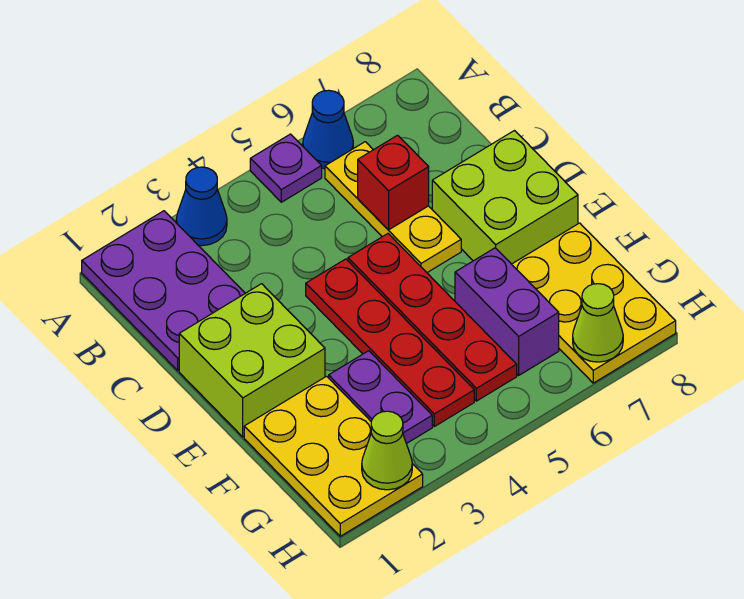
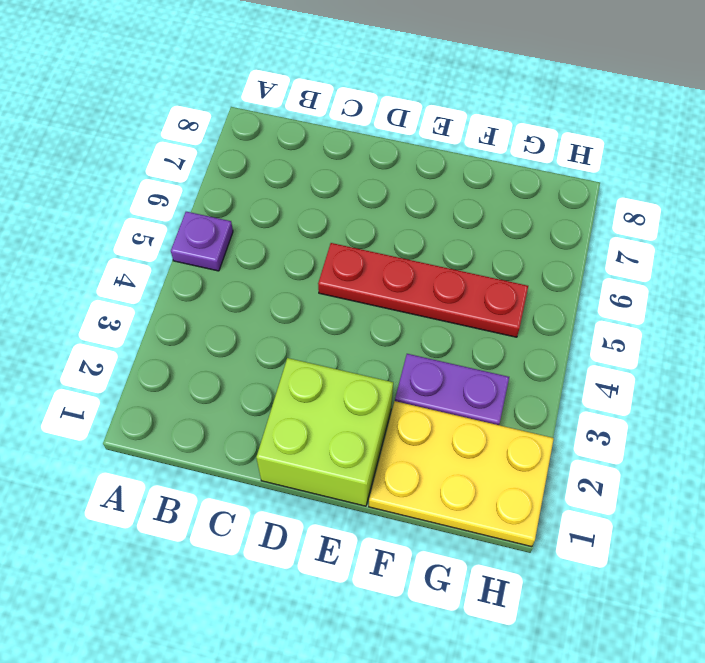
none -> purple 2x3 plate [82,211,245,371]
none -> blue 1x1 cone [176,167,227,246]
none -> blue 1x1 cone [303,90,353,169]

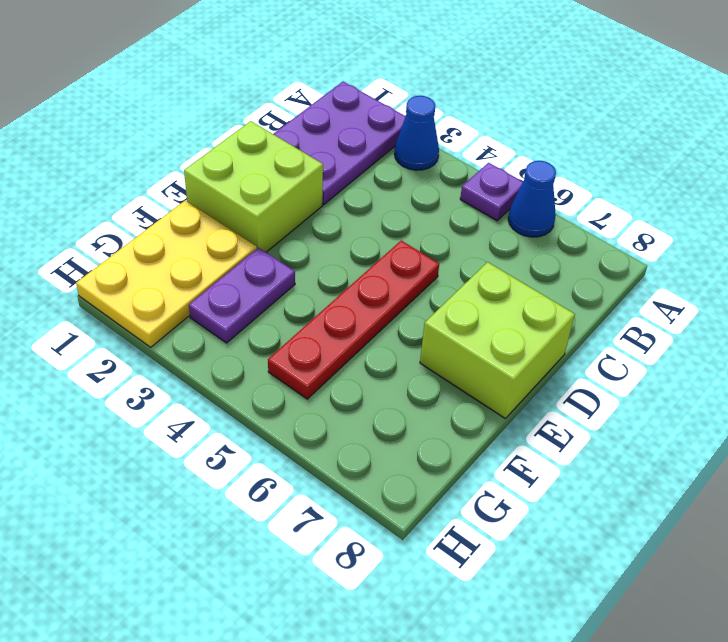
none -> yellow 1x3 plate [325,142,461,272]
none -> red 1x4 plate [306,259,474,426]
none -> purple 1x2 brick [455,248,559,375]

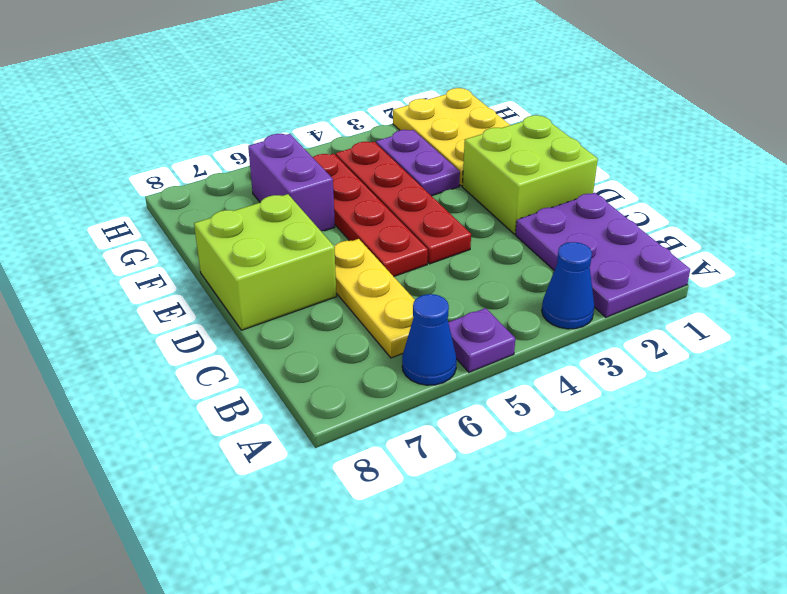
none -> yellow 2x3 plate [512,223,676,383]
none -> red 1x1 brick [358,135,429,230]
none -> lime 1x1 cone [362,411,412,490]

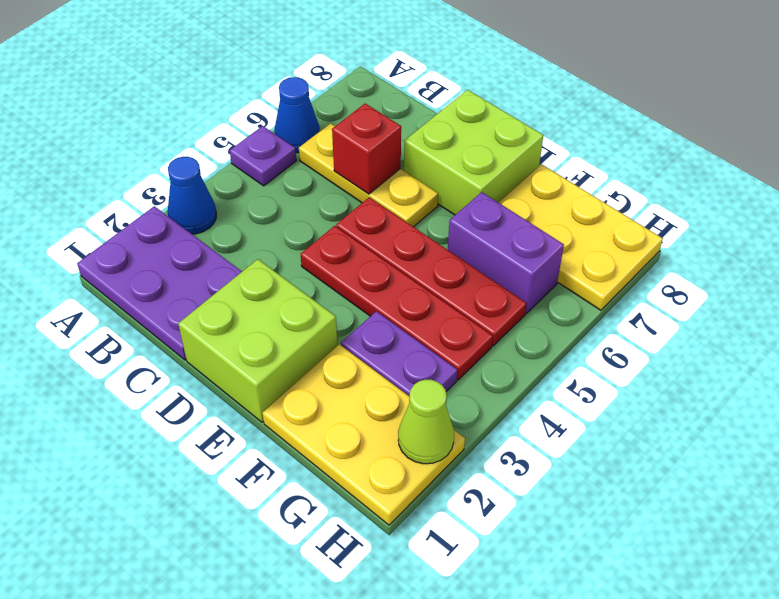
none -> lime 1x1 cone [573,284,623,362]

